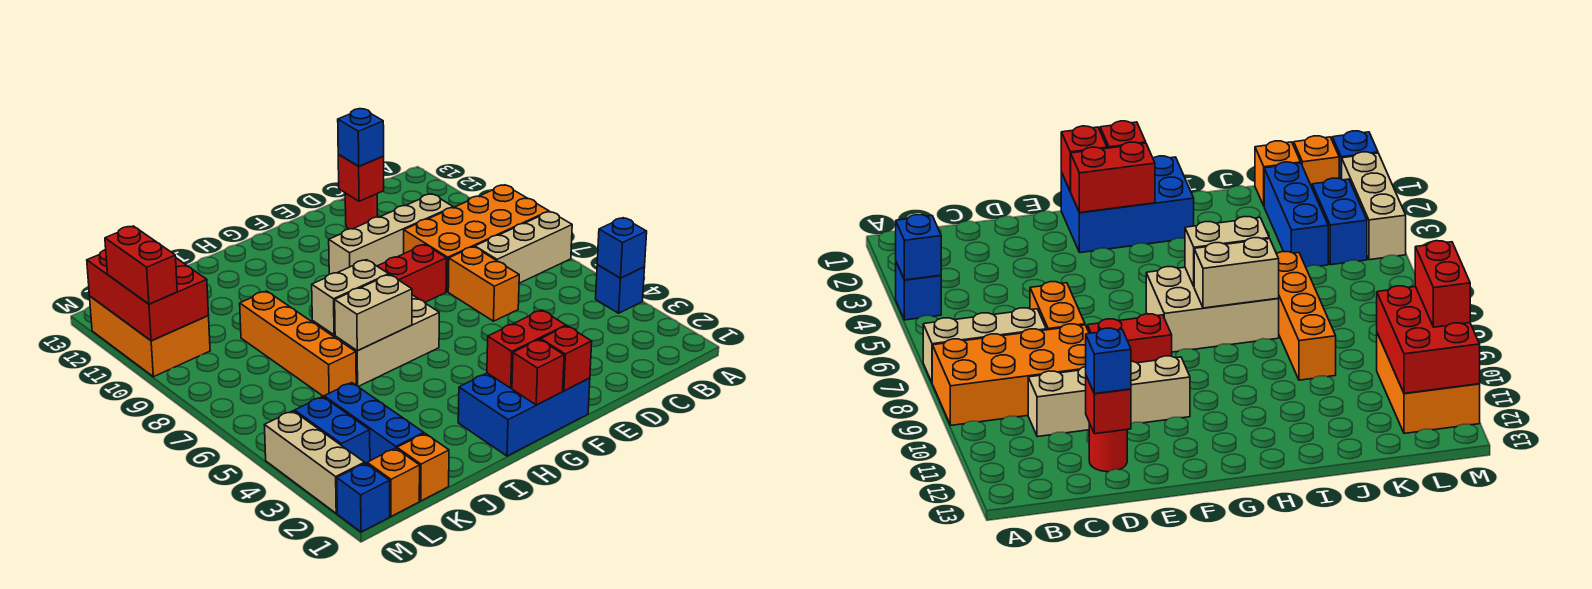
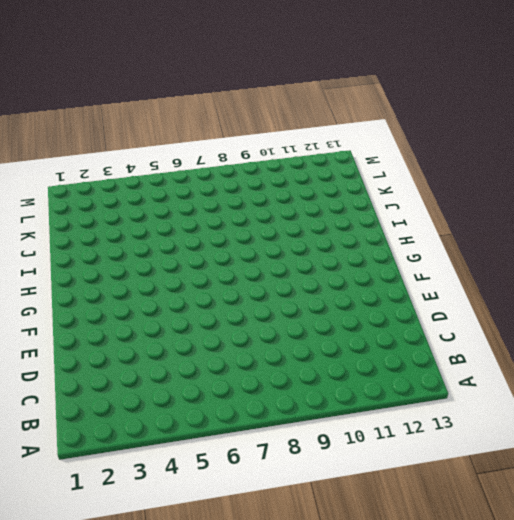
none -> blue 1x1 brick [596,265,645,313]
none -> tan 1x3 brick [475,212,572,283]
none -> orange 2x4 brick [404,185,549,292]

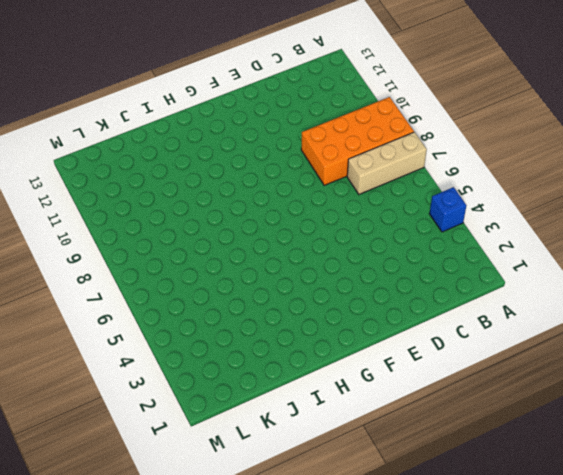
none -> tan 1x4 brick [329,194,453,274]
none -> orange 1x2 brick [448,247,519,321]
none -> red 1x1 round brick [345,193,377,229]

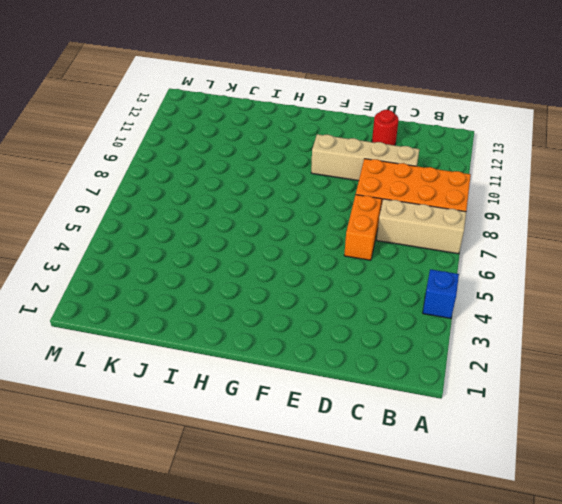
none -> red 1x2 brick [377,244,446,302]
none -> blue 2x3 brick [458,373,590,456]
none -> tan 2x3 brick [312,295,439,386]

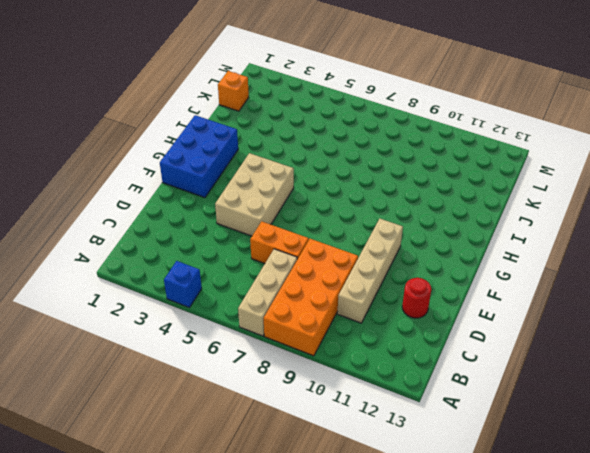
tan 2x3 brick [215,153,294,236] -> tan 2x3 brick moved to [312,295,439,386]
none -> red 1x2 brick [377,244,446,302]
none -> orange 1x4 brick [240,291,356,396]
none -> blue 1x3 brick [324,383,424,461]

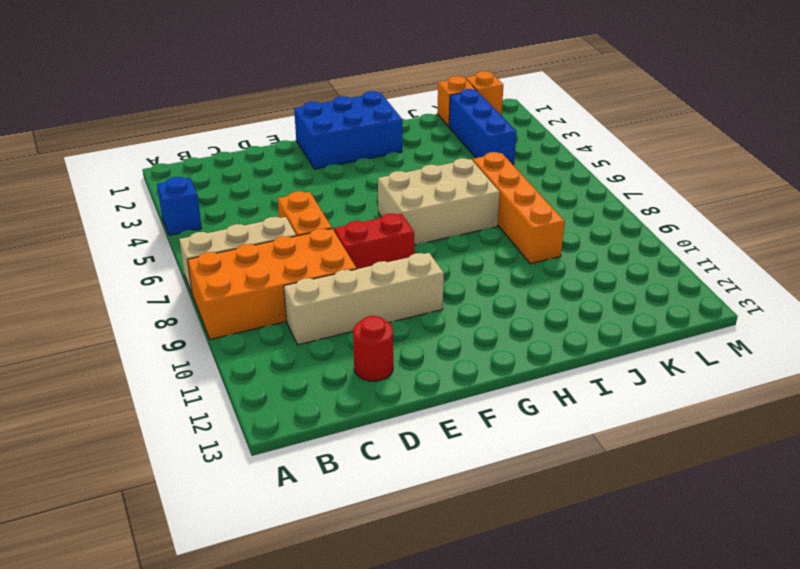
none -> blue 1x2 brick [295,397,370,464]
none -> orange 2x3 brick [90,296,210,377]
none -> blue 1x1 brick [337,463,390,532]

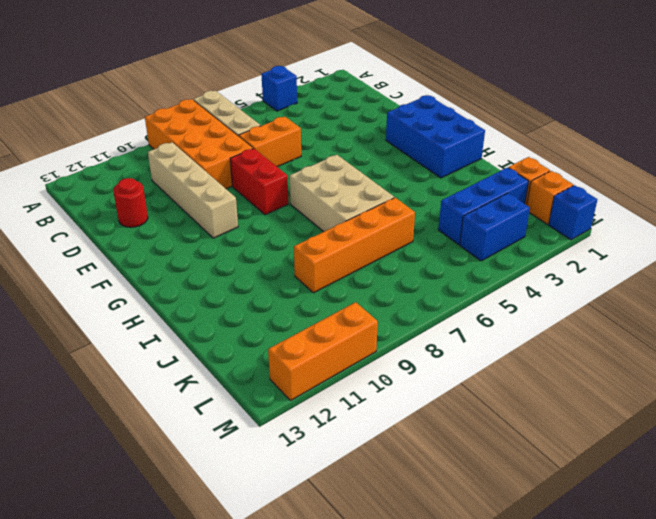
orange 1x3 brick [268,302,378,401] -> orange 2x3 brick [90,296,210,377]
none -> tan 1x3 brick [265,411,365,513]
none -> blue 1x1 brick [597,218,647,278]
none -> red 1x1 brick [338,155,384,201]

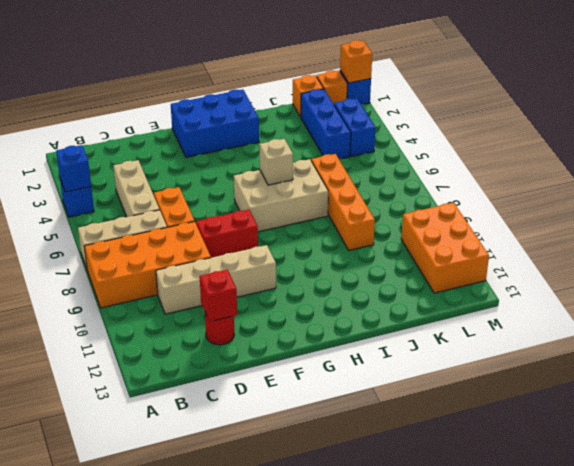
tan 1x3 brick [113,160,160,217] -> tan 1x3 brick moved to [265,411,365,513]
tan 1x1 brick [259,139,293,185] -> tan 1x2 brick [335,275,412,351]
orange 1x1 brick [340,40,372,83] -> none
none -> red 1x1 brick [541,326,592,391]
none -> red 1x2 brick [487,310,566,388]
none -> red 1x1 brick [512,339,564,405]

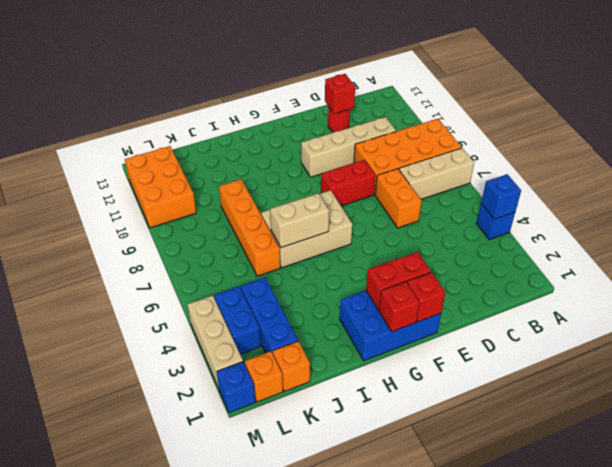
none -> tan 1x2 brick [312,260,389,335]
none -> red 2x3 brick [87,250,208,341]
none -> blue 1x1 brick [338,109,384,166]

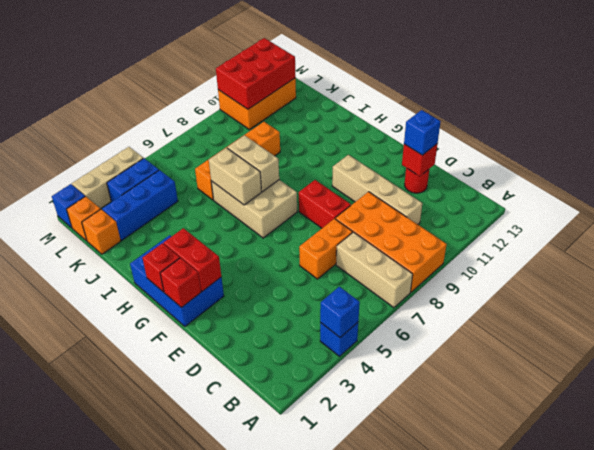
none -> red 1x2 brick [105,226,177,304]

